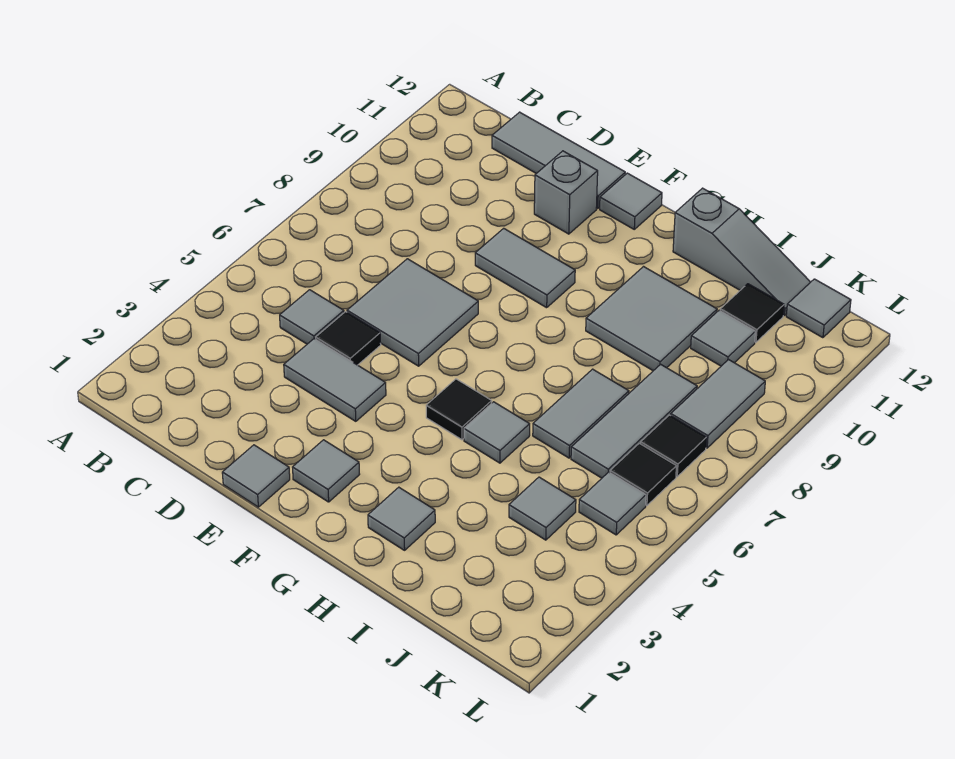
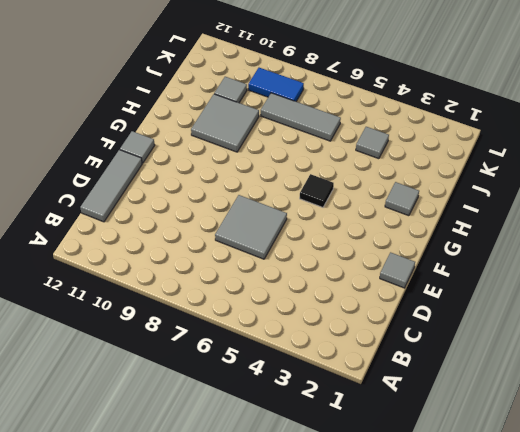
blue 1x2 tile [248,68,304,101] -> grey 1x2 tile [671,360,765,448]
none -> grey 1x1 tile [280,290,344,344]
none -> grey 1x2 tile [284,339,386,421]
none -> black 1x1 tile [316,312,381,365]

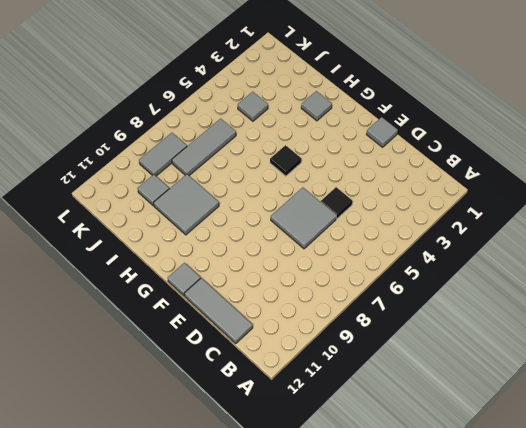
none -> grey 1x1 tile [280,290,344,344]
none -> grey 1x2 tile [284,339,386,421]
none -> grey 1x2 tile [475,228,575,308]

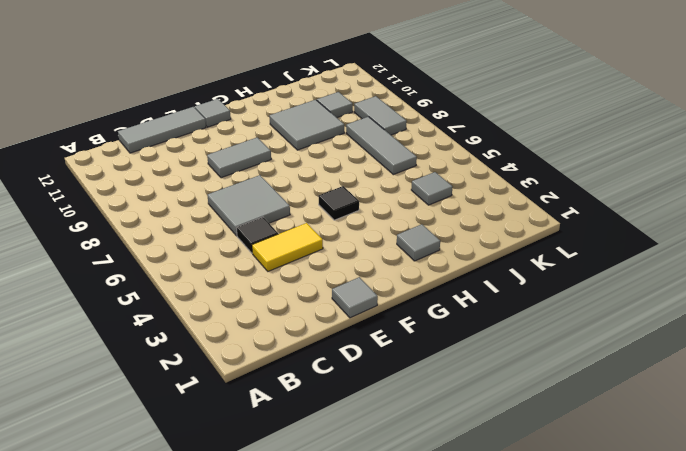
yellow 1x2 tile [252,223,323,271] -> grey 1x2 tile [284,339,386,421]
none -> grey 1x1 tile [280,290,344,344]
none -> grey 1x1 brick [534,151,598,234]
none -> grey 1x1 tile [293,440,360,502]

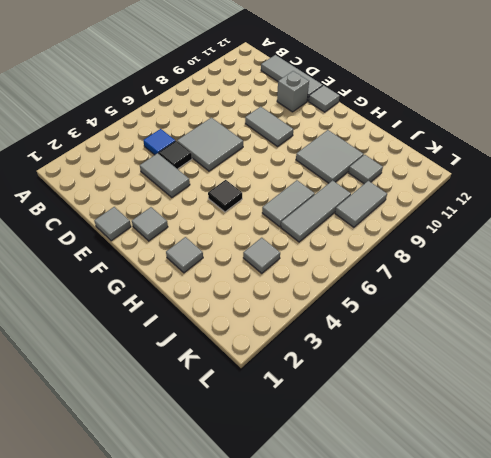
blue 1x1 tile [143,129,175,155] -> grey 1x1 tile [280,290,344,344]
none -> grey 1x1 tile [464,402,530,463]
none -> grey 1x3 slope [673,188,810,315]
none -> black 1x1 tile [720,284,784,342]

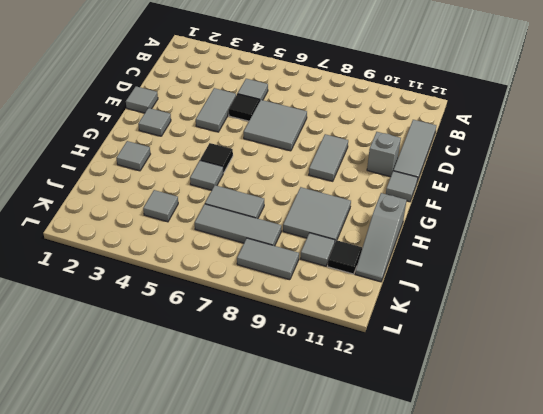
none -> grey 1x1 tile [579,472,646,535]
none -> black 1x1 tile [610,443,676,506]
none -> black 1x1 tile [641,415,707,477]

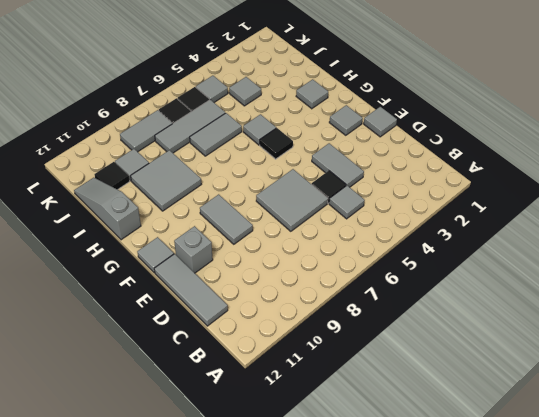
none -> grey 1x1 tile [786,279,851,338]

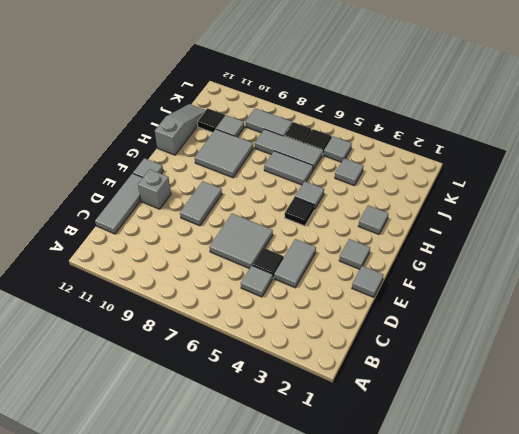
none -> grey 1x1 tile [786,279,851,338]

